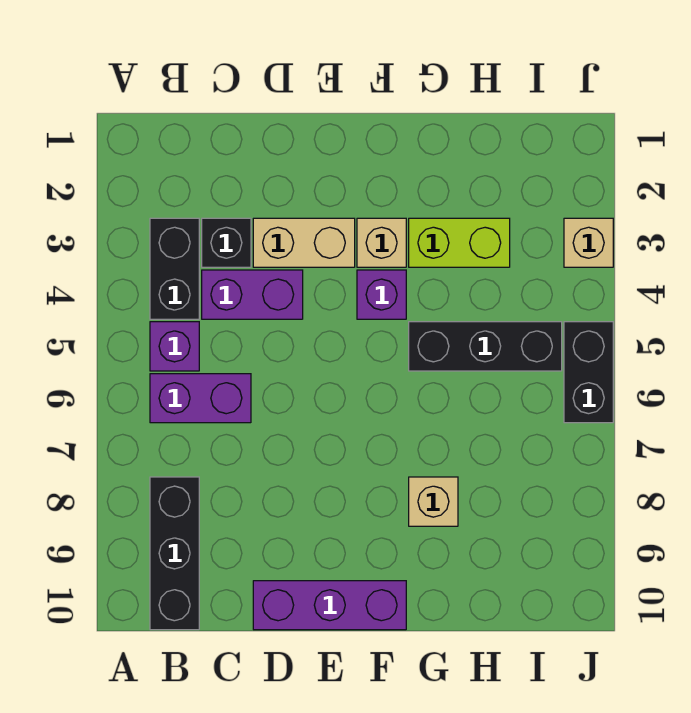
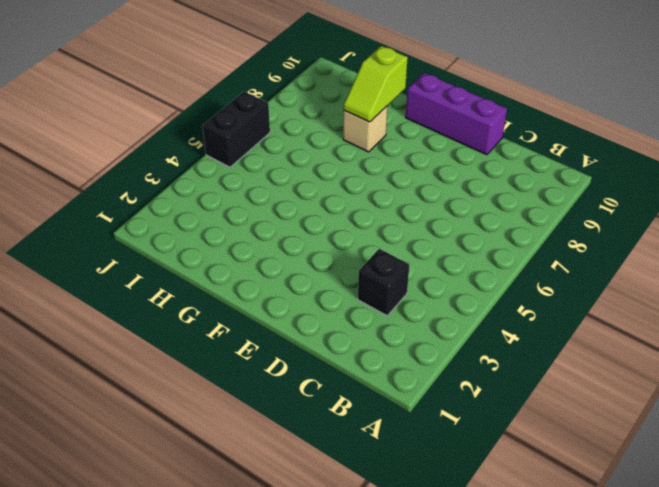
lime 1x2 slope [344,46,408,122] -> none
none -> black 1x2 brick [150,218,199,319]
none -> purple 1x1 brick [150,322,199,371]
none -> purple 1x2 brick [150,374,251,423]

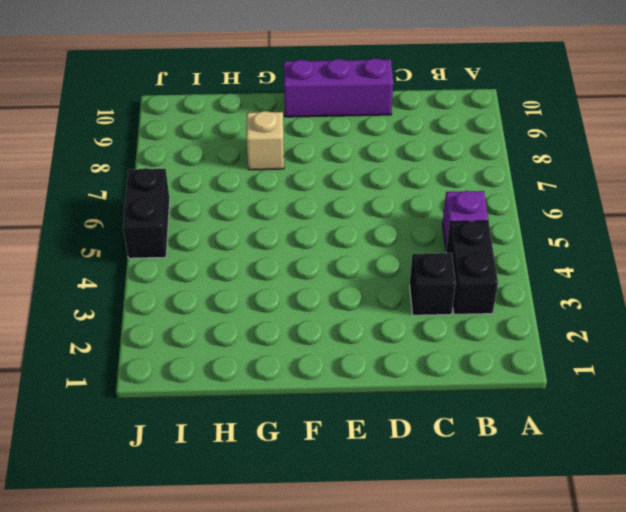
none -> purple 1x2 brick [150,374,251,423]
none -> black 1x3 brick [150,477,199,630]
none -> purple 1x2 brick [202,270,303,319]

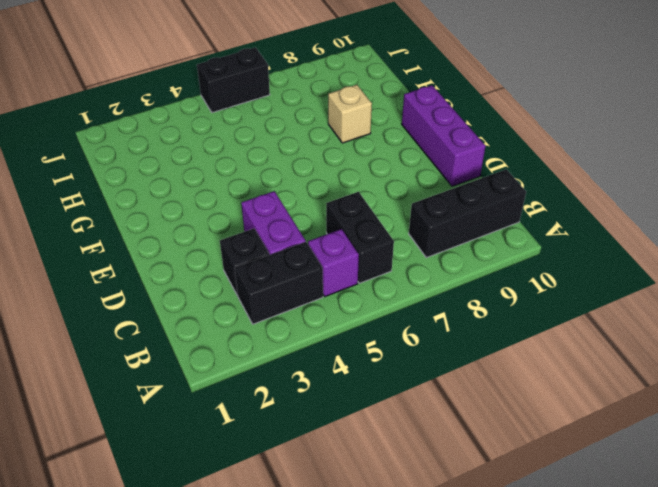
black 1x2 brick [326,192,394,283] -> purple 1x2 brick [150,374,251,423]
none -> tan 1x2 brick [253,218,355,267]
none -> tan 1x1 brick [357,218,406,267]
none -> purple 1x1 brick [357,270,406,319]

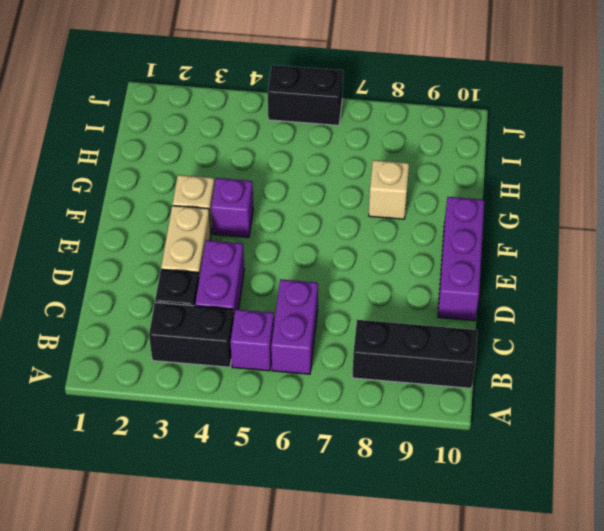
none -> lime 1x2 brick [409,218,510,267]
none -> black 1x3 brick [409,322,562,371]
none -> tan 1x1 brick [564,218,613,267]

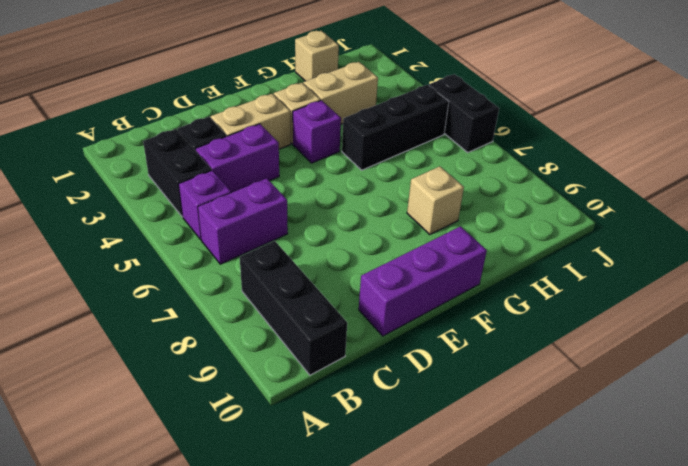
tan 1x2 brick [303,62,378,124] -> lime 1x2 brick [409,218,510,267]
tan 1x1 brick [295,31,339,81] -> tan 1x1 brick moved to [564,218,613,267]

